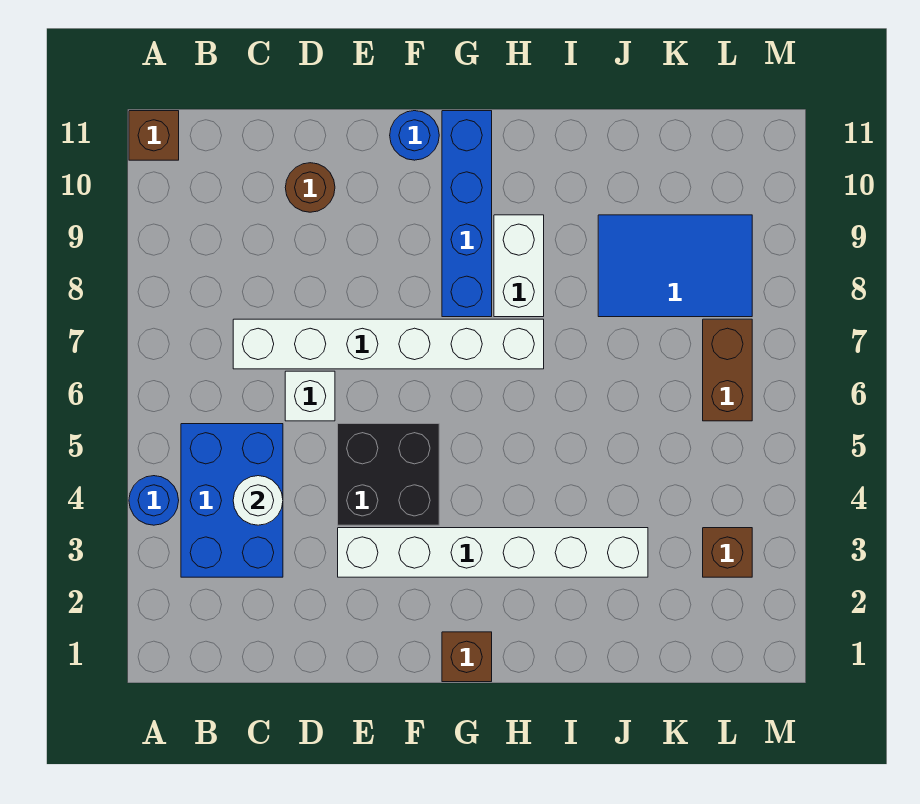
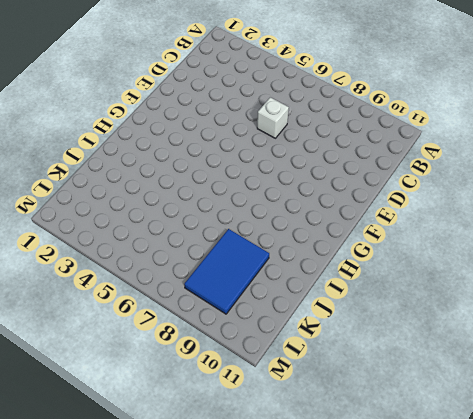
none -> blue 1x1 round brick [129,476,179,525]
none -> brown 1x1 brick [129,111,179,160]
none -> blue 2x3 brick [181,424,283,577]

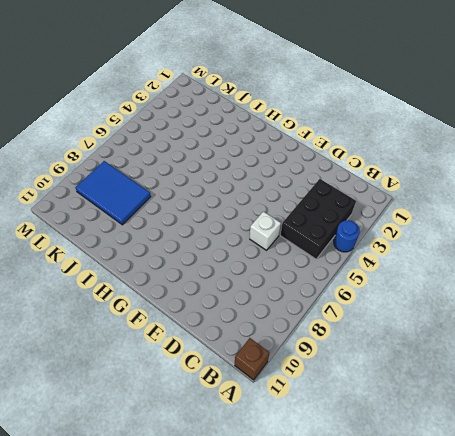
black 2x3 brick [280,179,356,259] -> blue 2x3 brick [181,424,283,577]
none -> white 1x6 brick [233,319,544,369]
none -> brown 1x1 round brick [285,163,335,212]
none -> white 1x6 brick [338,528,648,577]

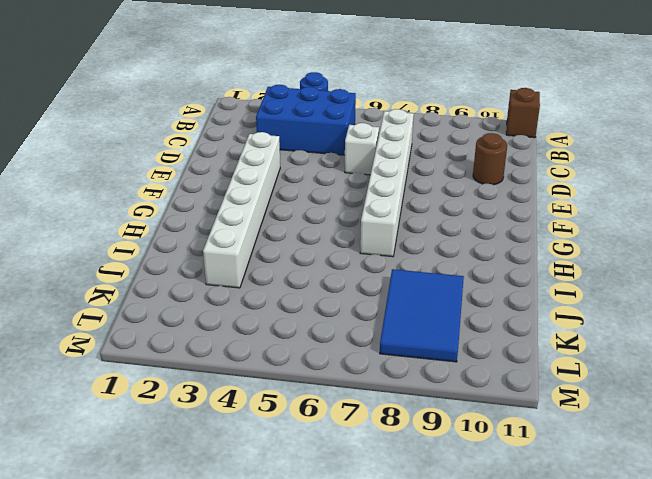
none -> black 2x2 brick [338,424,439,525]
none -> blue 1x1 round brick [390,111,439,160]
none -> brown 1x1 brick [442,632,492,682]

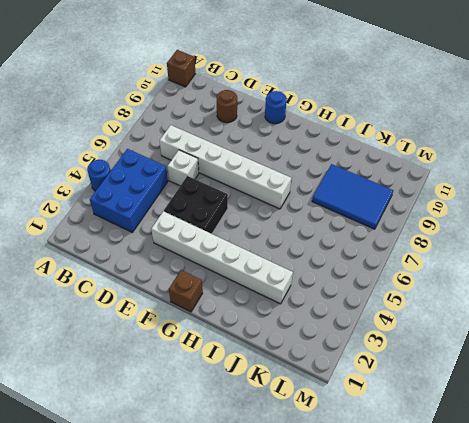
none -> blue 1x4 brick [442,111,492,317]
none -> white 1x2 brick [494,215,544,317]
none -> brown 1x1 brick [703,528,752,577]

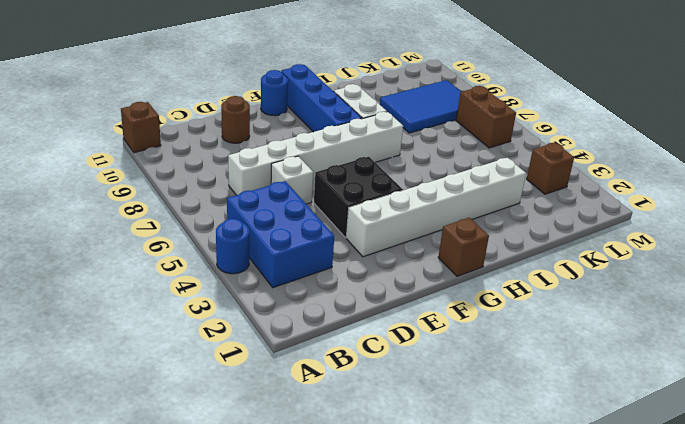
none -> white 1x1 round brick [233,476,283,525]

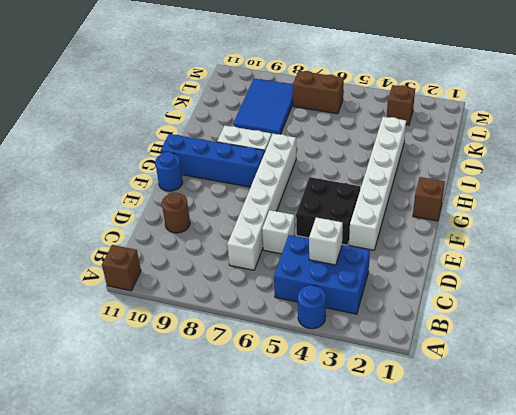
white 1x1 brick [309,217,343,265] -> white 1x1 round brick [233,476,283,525]

